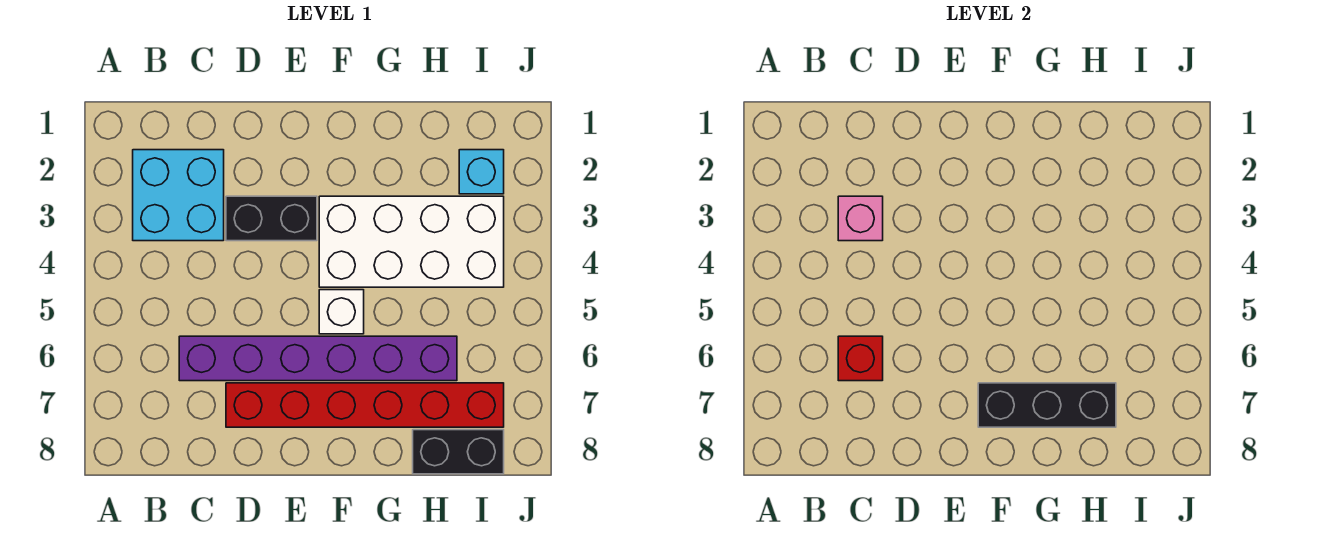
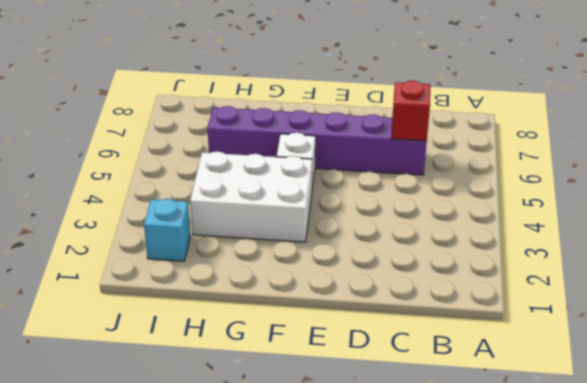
white 2x3 brick [190,151,312,242] -> white 2x4 brick [319,196,504,287]
none -> cyan 2x2 brick [133,150,224,241]
none -> black 1x2 brick [226,196,317,241]

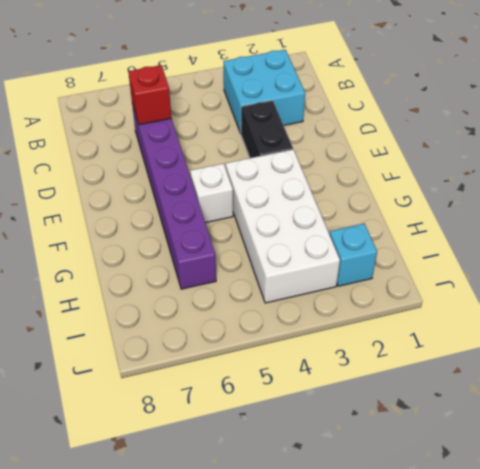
none -> red 1x6 brick [226,383,504,427]
none -> black 1x2 brick [413,430,504,474]

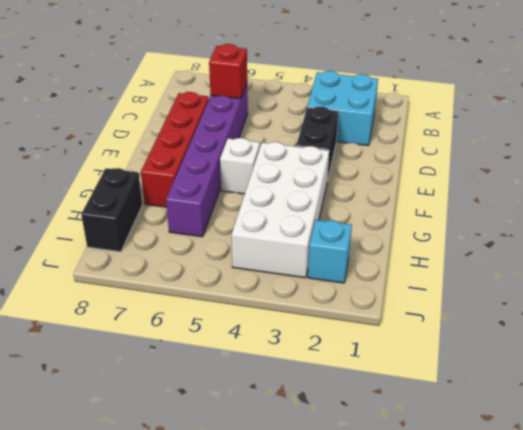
red 1x4 brick [141,92,209,207] -> red 1x6 brick [226,383,504,427]
none -> pink 1x1 brick [838,196,883,241]
none -> black 1x3 brick [978,383,1116,427]

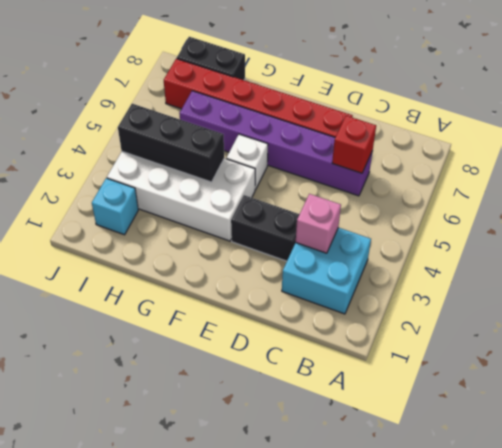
black 1x3 brick [118,104,224,182] -> black 1x3 brick moved to [978,383,1116,427]

